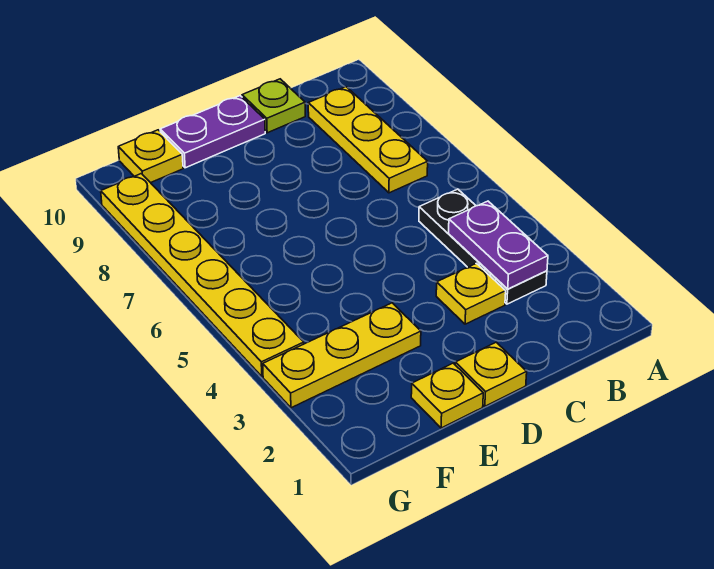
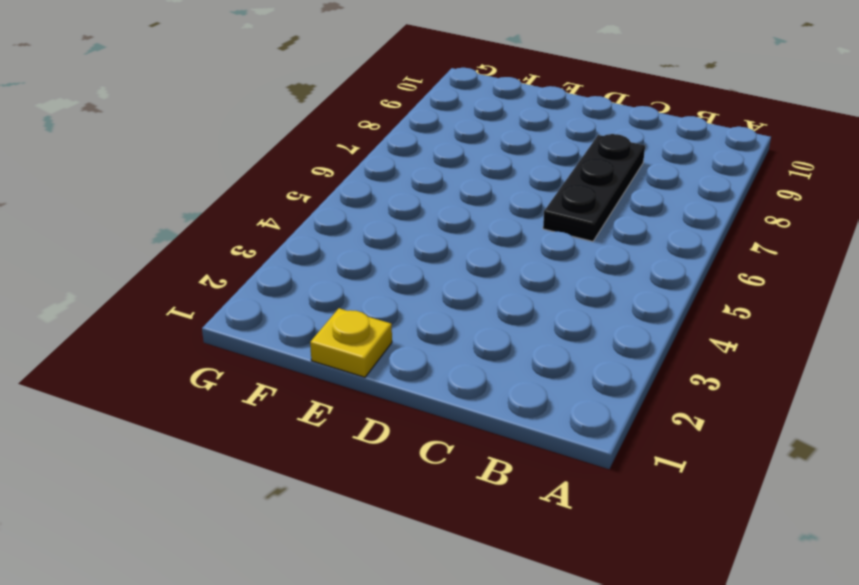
black 1x3 plate [543,134,645,241] -> black 1x3 plate moved to [419,189,547,304]
none -> yellow 1x3 plate [308,87,428,193]
none -> yellow 1x1 plate [436,263,506,324]

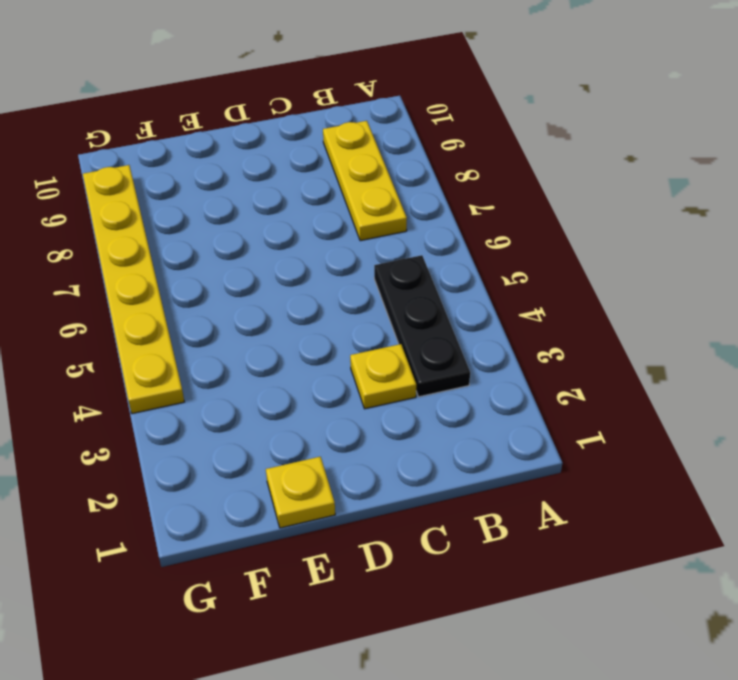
none -> lime 1x1 plate [242,79,305,133]
none -> yellow 1x1 plate [455,342,527,406]

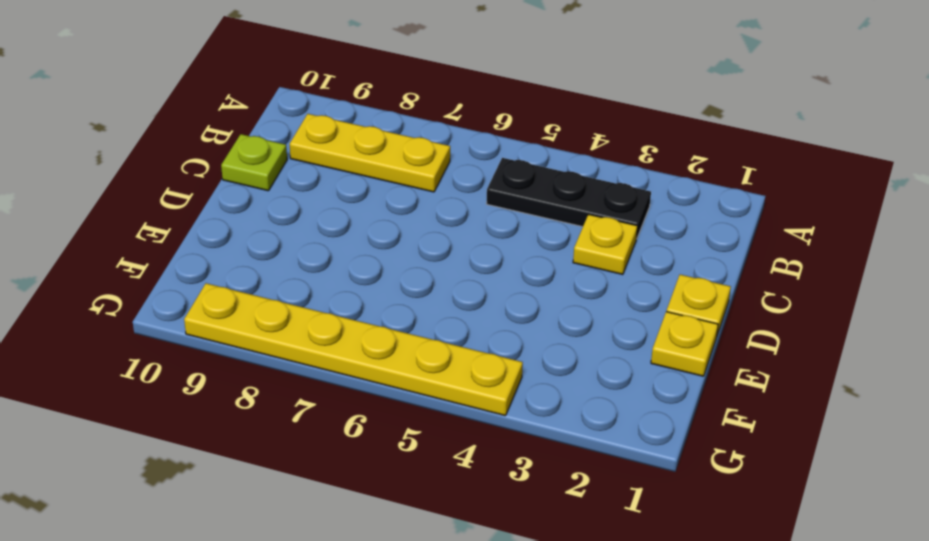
none -> purple 1x2 plate [160,96,265,168]
none -> yellow 1x3 plate [263,303,421,408]

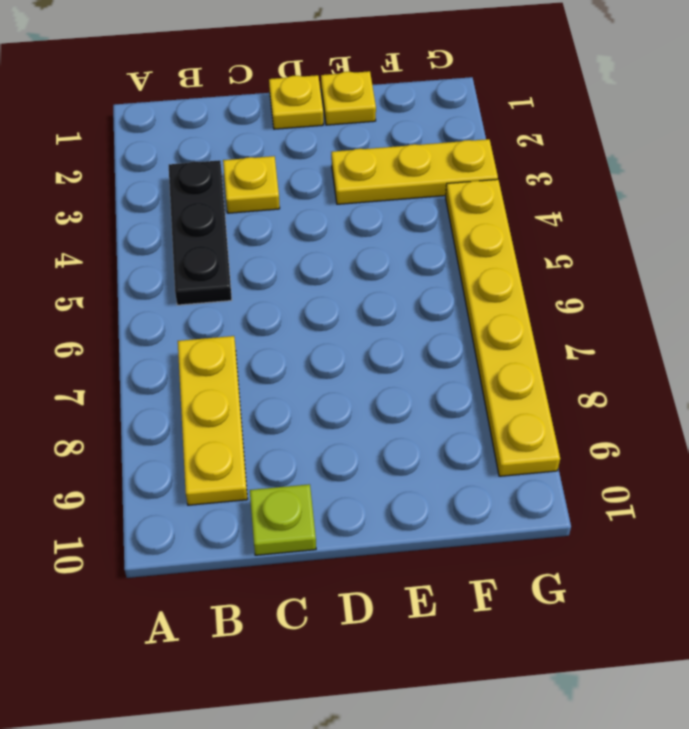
none -> purple 1x2 plate [160,96,265,168]
none -> yellow 1x1 plate [118,130,183,183]

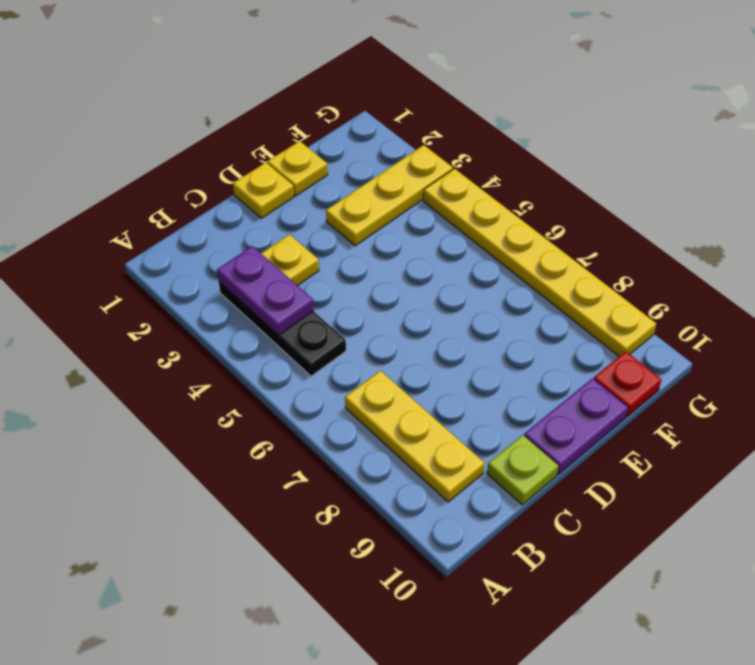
red 1x1 plate [594,351,661,417] -> yellow 1x1 plate [118,130,183,183]

